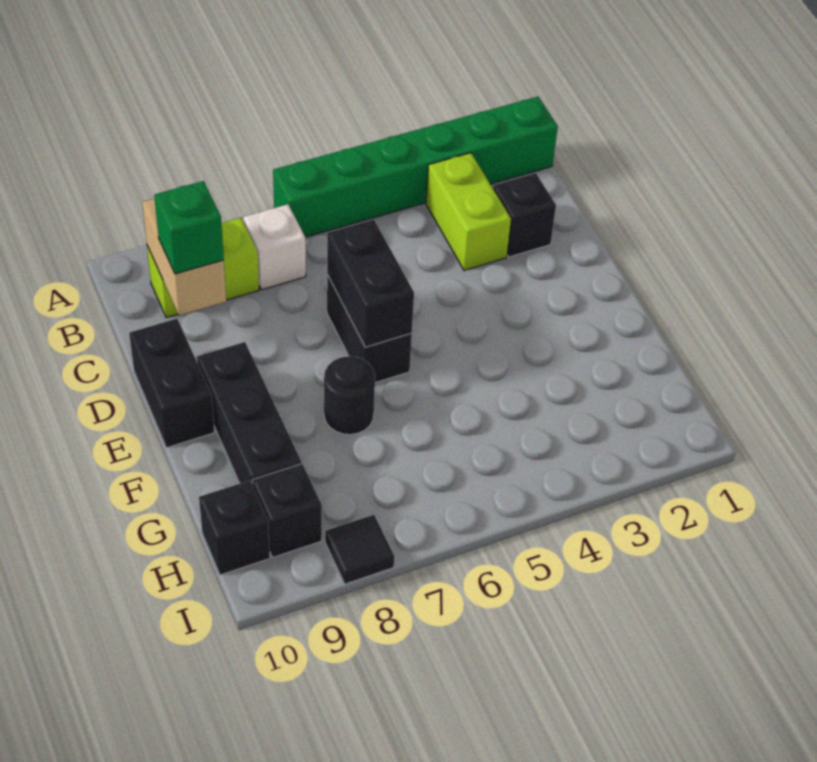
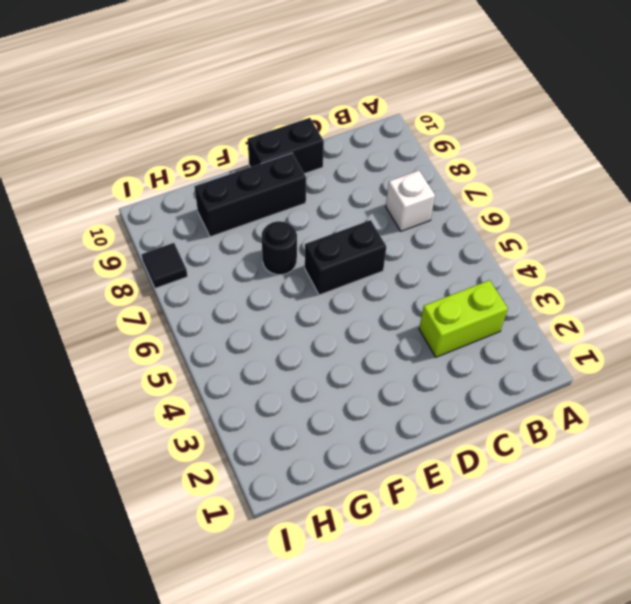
none -> green 1x6 brick [273,97,558,237]
none -> lime 1x2 brick [147,218,259,318]
none -> black 1x1 brick [493,173,556,257]

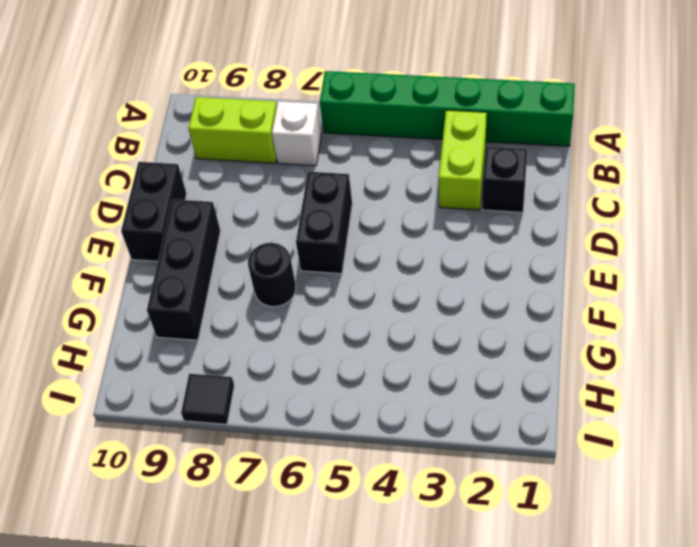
none -> black 1x1 brick [252,464,322,557]
none -> black 1x1 brick [199,481,270,575]
none -> tan 1x2 brick [142,198,226,315]

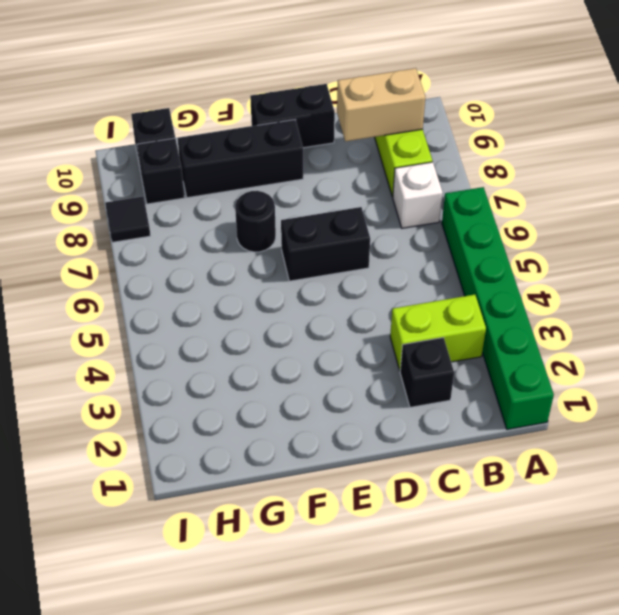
none -> black 1x2 brick [327,220,414,347]
none -> green 1x1 brick [154,181,224,274]

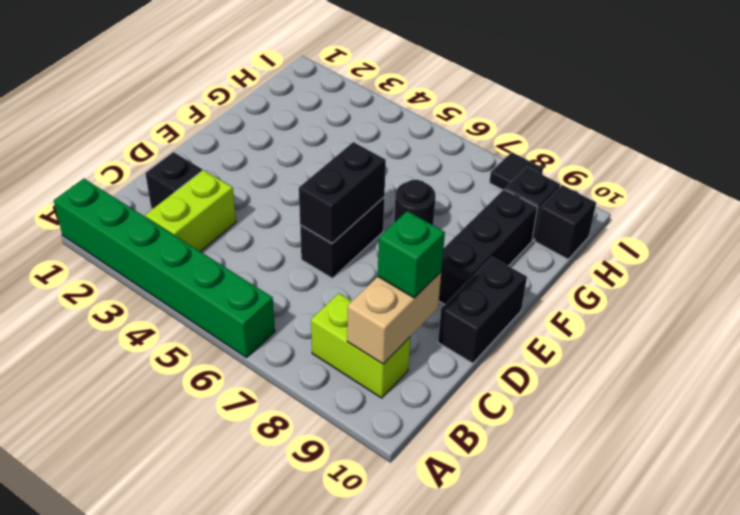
none -> white 1x1 brick [243,204,306,290]

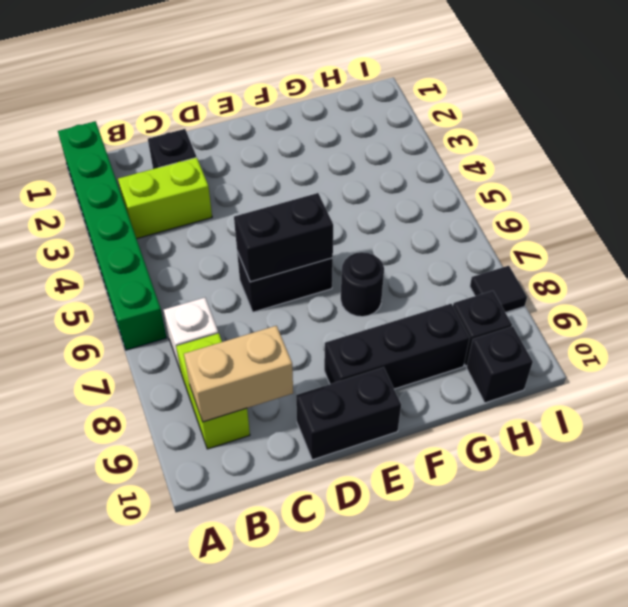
none -> green 1x1 brick [154,181,224,274]

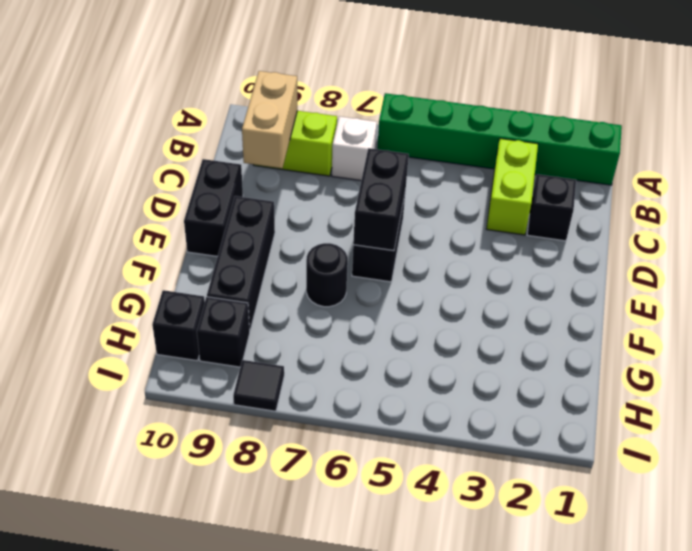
none -> green 1x1 brick [154,181,224,274]

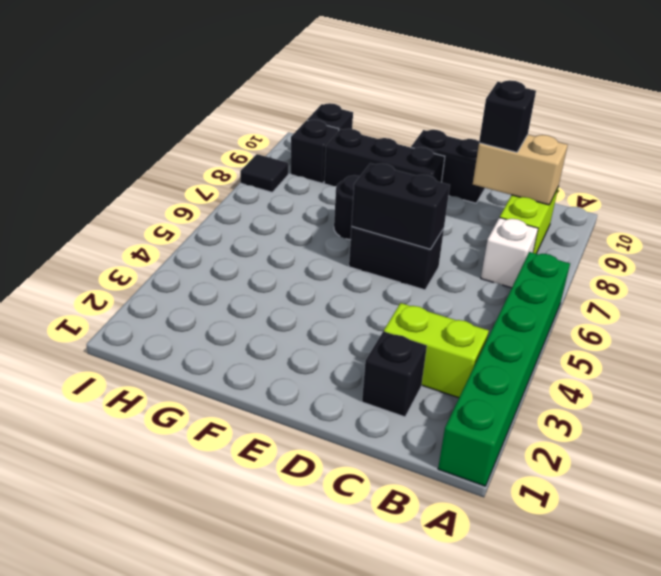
black 1x1 brick [479,80,536,152] -> green 1x1 brick [154,181,224,274]

